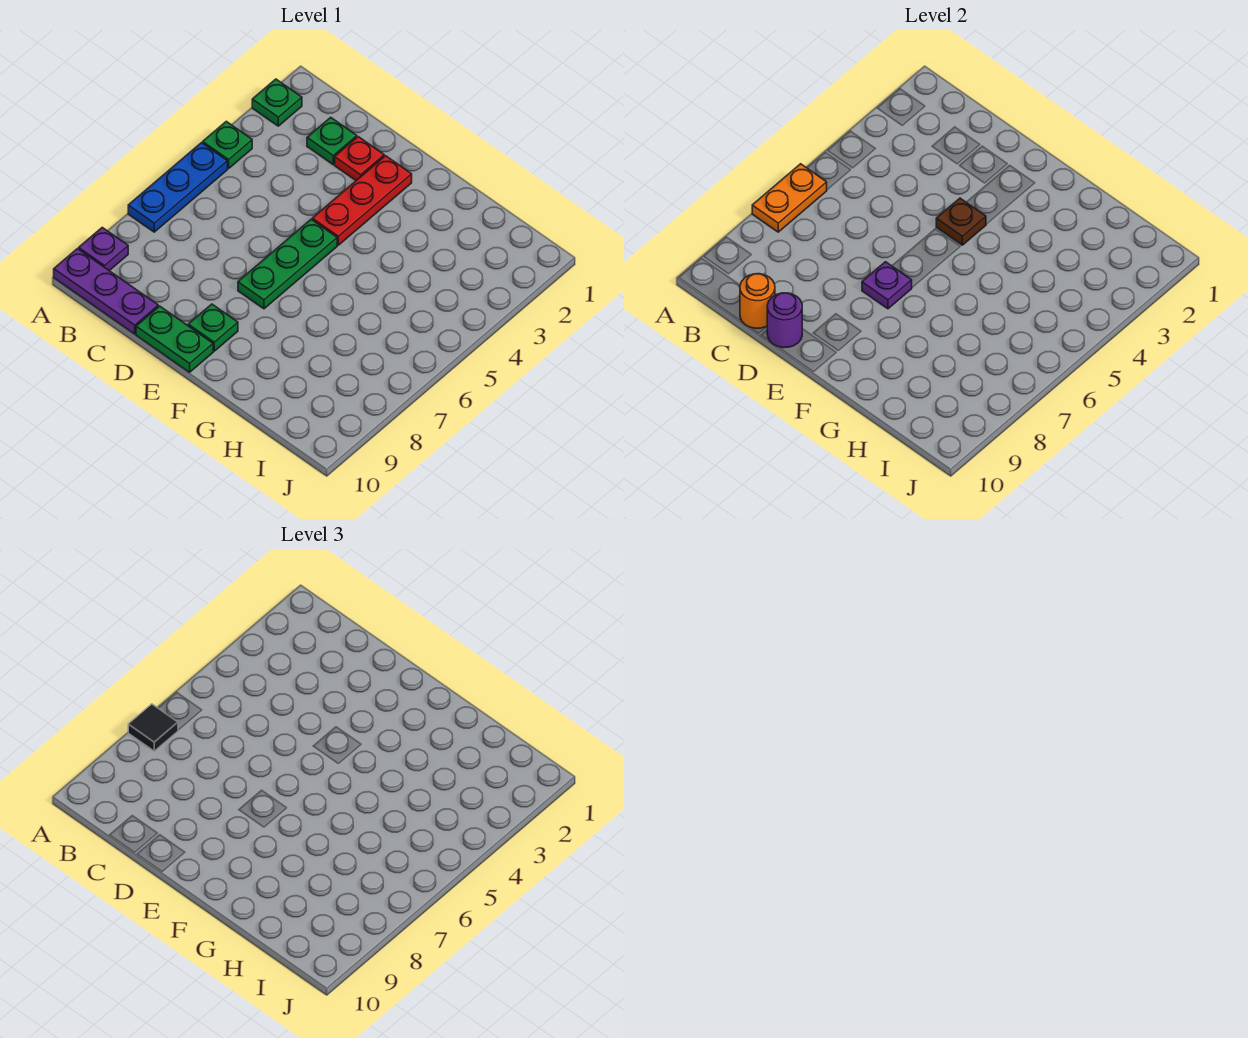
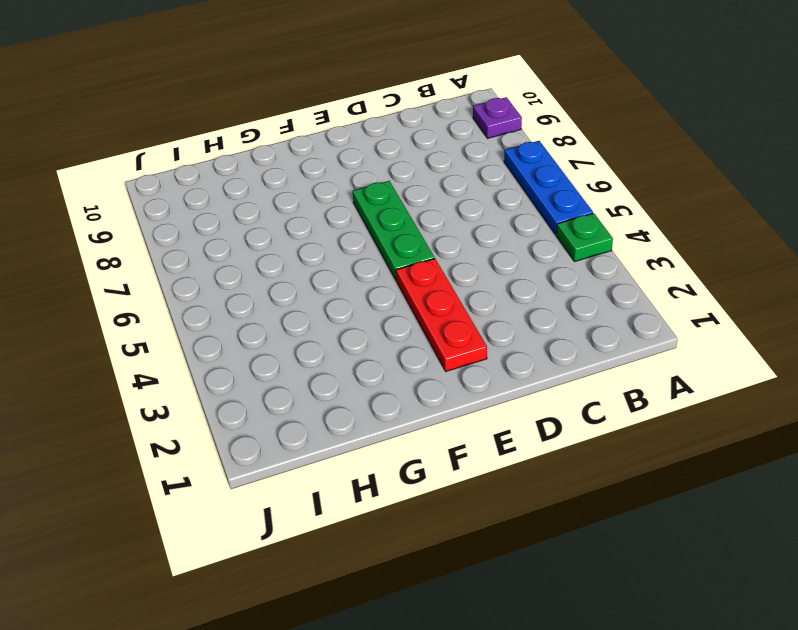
none -> green 1x1 plate [252,79,302,126]
none -> purple 1x3 plate [54,249,158,334]
none -> green 1x1 plate [307,117,357,164]

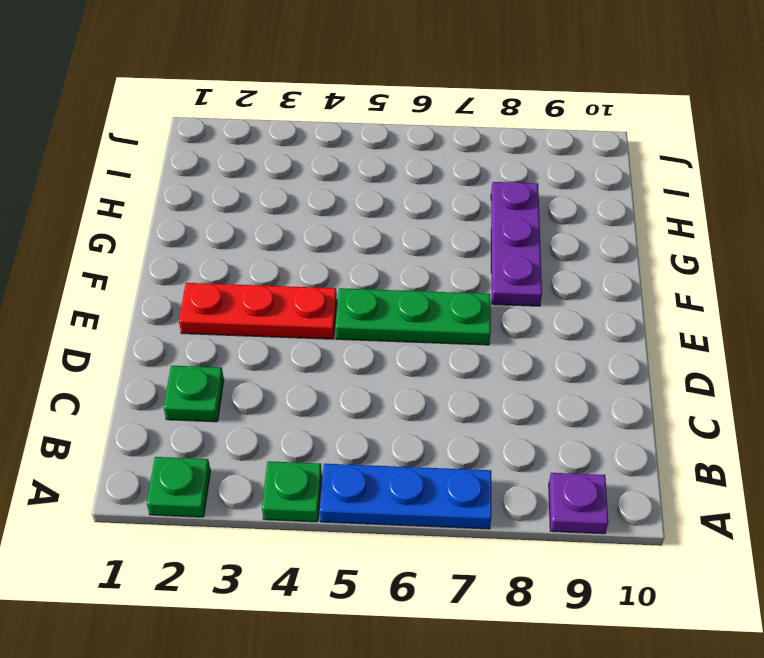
purple 1x3 plate [491,182,542,306] -> purple 1x3 plate moved to [54,249,158,334]
none -> red 1x1 plate [335,137,384,180]
none -> green 1x2 plate [136,306,213,372]
none -> green 1x1 plate [188,304,238,351]

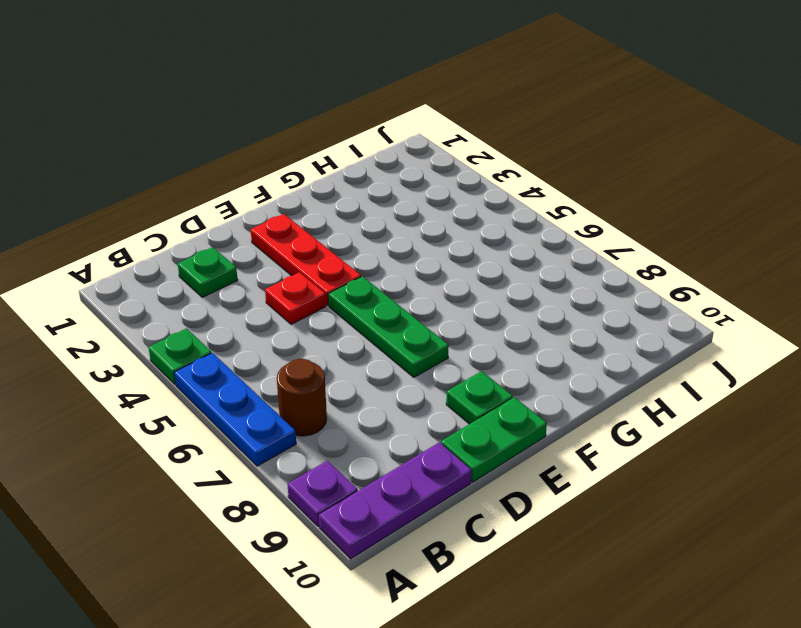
brown 1x1 round brick [277,359,327,436] -> none
red 1x1 plate [265,272,326,324] -> red 1x1 plate moved to [335,137,384,180]
none -> green 1x1 plate [252,79,302,126]
none -> orange 1x2 plate [752,164,827,232]
none -> orange 1x1 round brick [740,274,775,328]

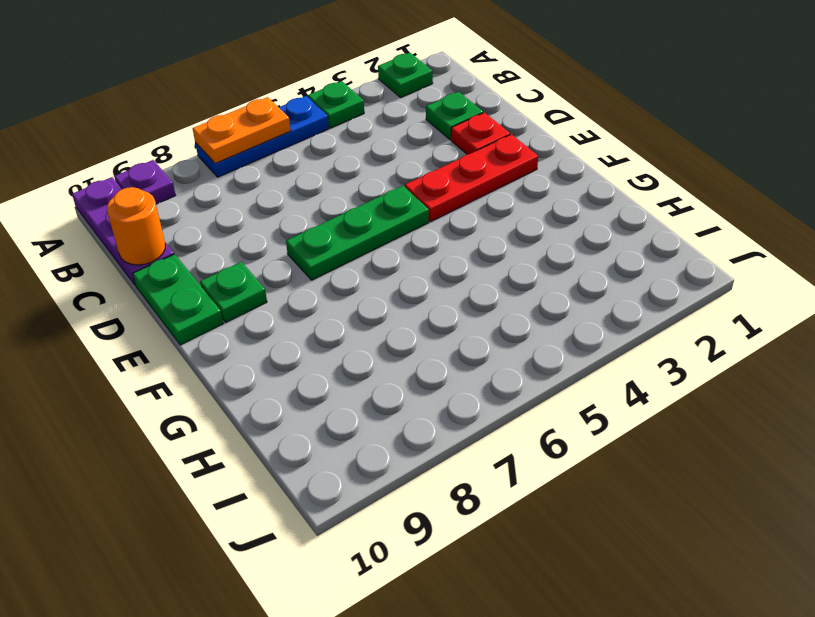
none -> purple 1x1 round brick [767,293,802,348]
none -> brown 1x1 plate [936,198,986,245]
none -> purple 1x1 plate [862,262,912,309]

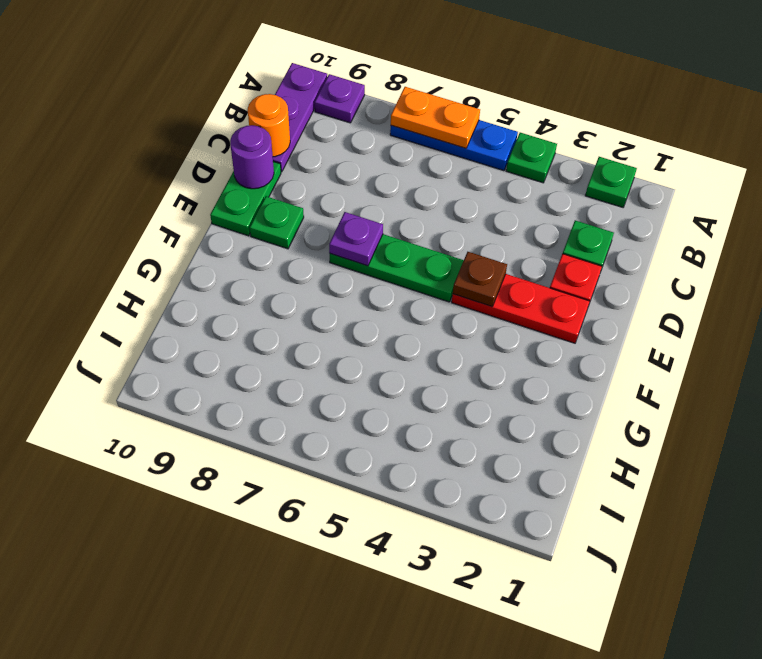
none -> black 1x1 tile [128,704,178,751]

